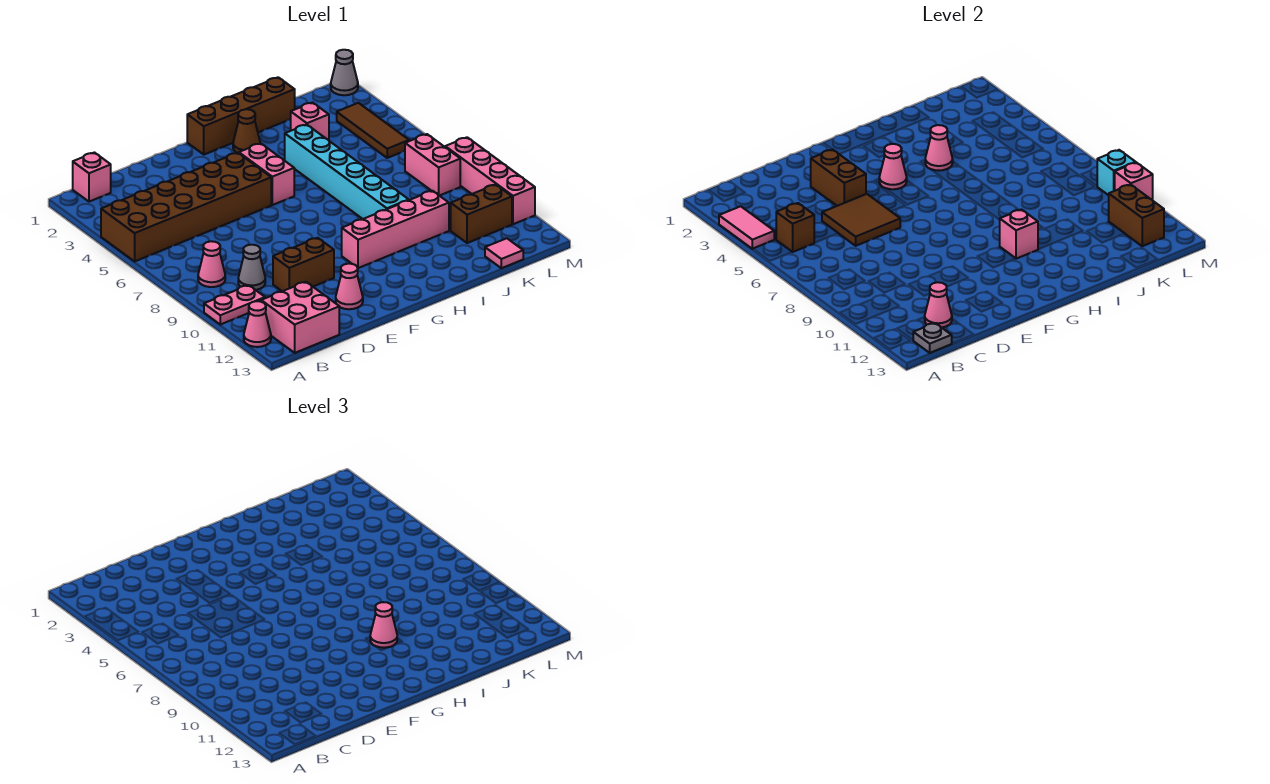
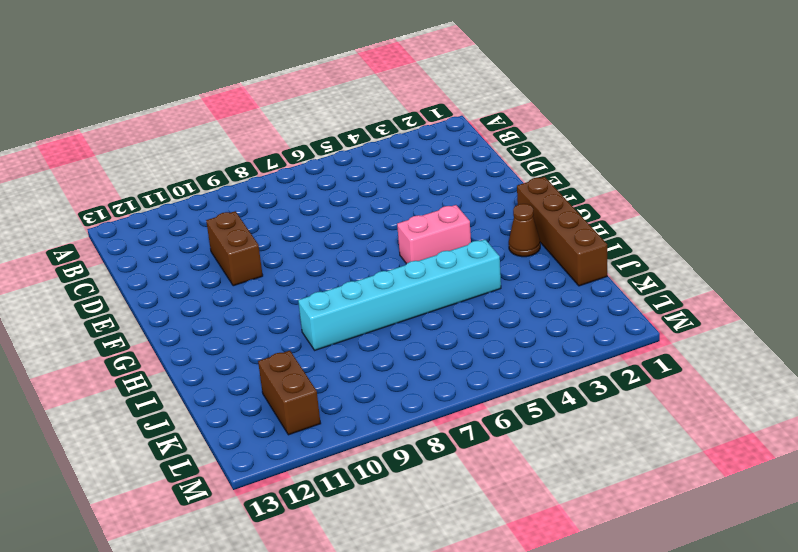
none -> brown 2x6 brick [101,153,271,261]
none -> pink 1x2 plate [204,285,265,324]
none -> pink 1x1 cone [244,301,271,347]
none -> pink 1x1 brick [73,153,111,202]

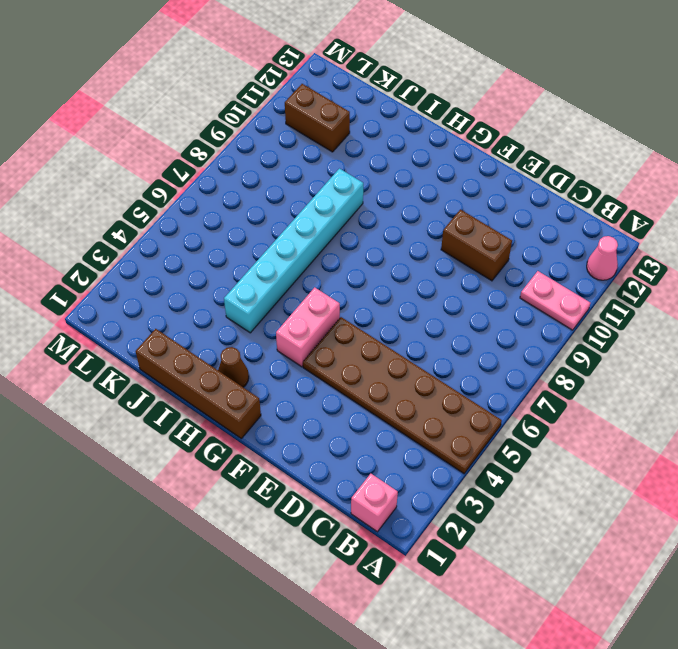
brown 2x6 plate [303,317,502,473] -> brown 2x6 brick [101,153,271,261]
none -> pink 1x1 cone [198,241,225,287]
none -> pink 2x2 brick [261,282,339,353]
none -> grey 1x1 cone [238,245,265,290]
none -> pink 1x1 cone [336,264,363,309]

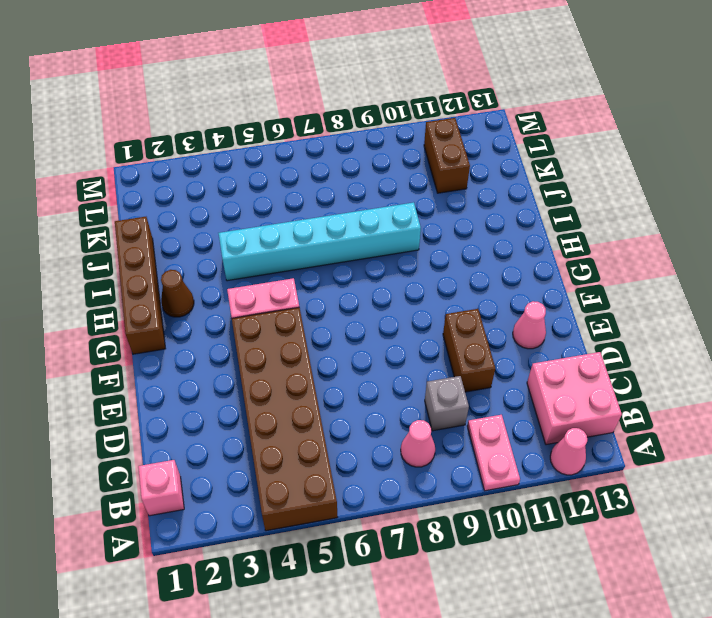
grey 1x1 brick [425,376,469,431] -> grey 1x1 cone [238,245,265,290]
none -> pink 1x4 brick [342,191,449,268]
none -> pink 1x1 brick [291,103,329,140]
none -> pink 1x1 tile [485,238,523,268]
none -> brown 1x3 tile [337,103,409,158]

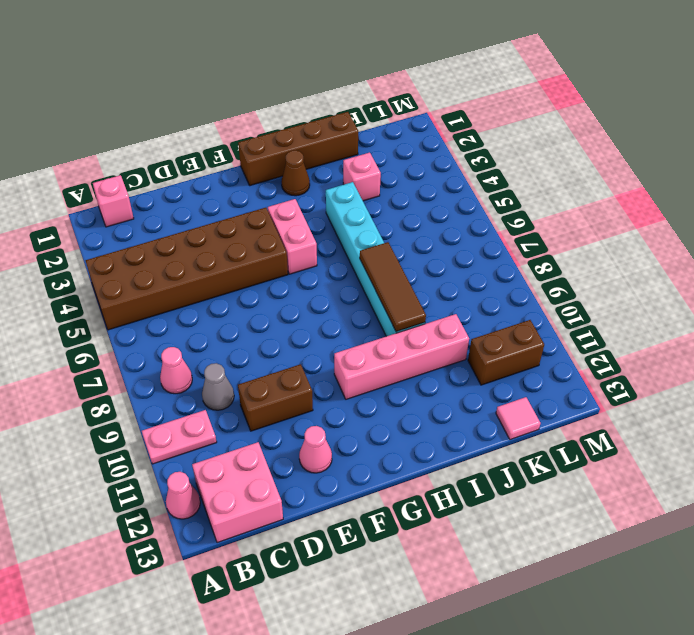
brown 1x3 tile [360,242,426,332] -> brown 1x3 tile moved to [337,103,409,158]
none -> pink 1x2 brick [405,134,460,196]
none -> grey 1x1 cone [331,50,358,95]
none -> pink 1x4 brick [445,137,535,224]
none -> pink 1x2 tile [719,206,774,249]

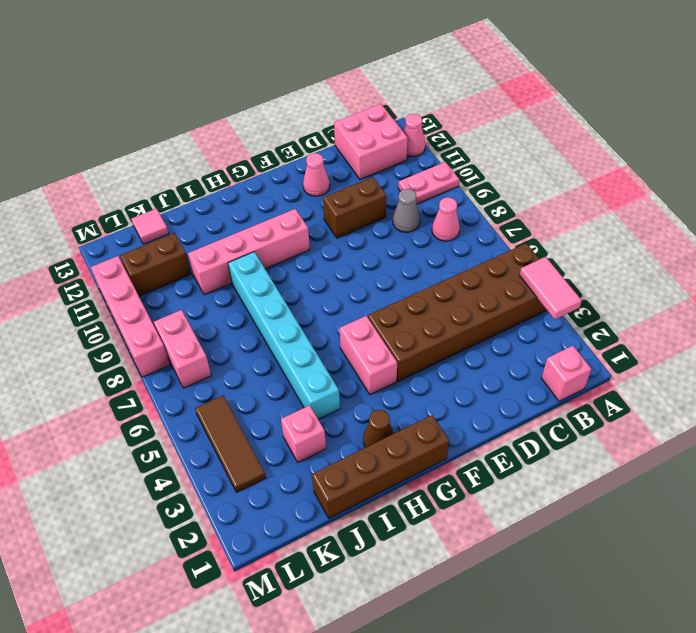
none -> grey 1x1 cone [331,50,358,95]
none -> brown 1x1 brick [776,203,814,252]
none -> grey 1x1 plate [913,323,952,353]
none -> pink 1x1 cone [925,282,952,327]

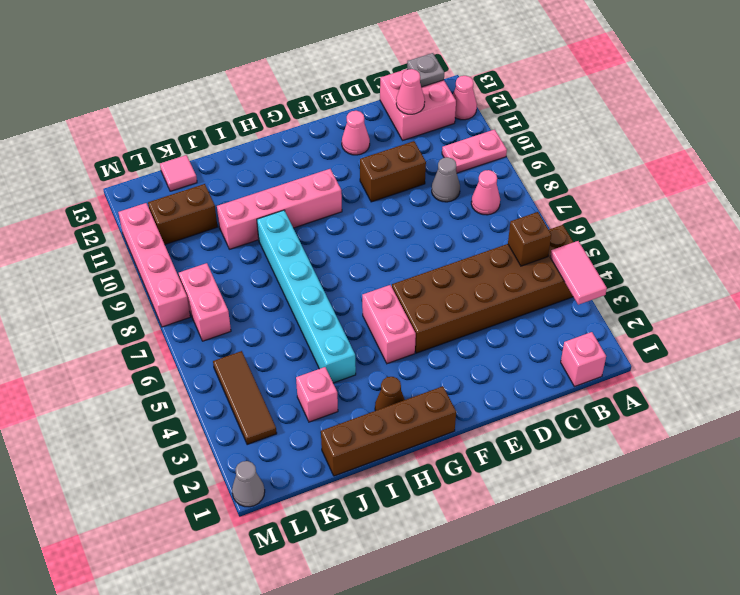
none -> brown 2x2 tile [822,194,900,246]
none -> brown 1x2 brick [811,149,866,206]
none -> pink 1x1 cone [879,144,907,189]
none -> pink 1x1 brick [1000,210,1038,259]

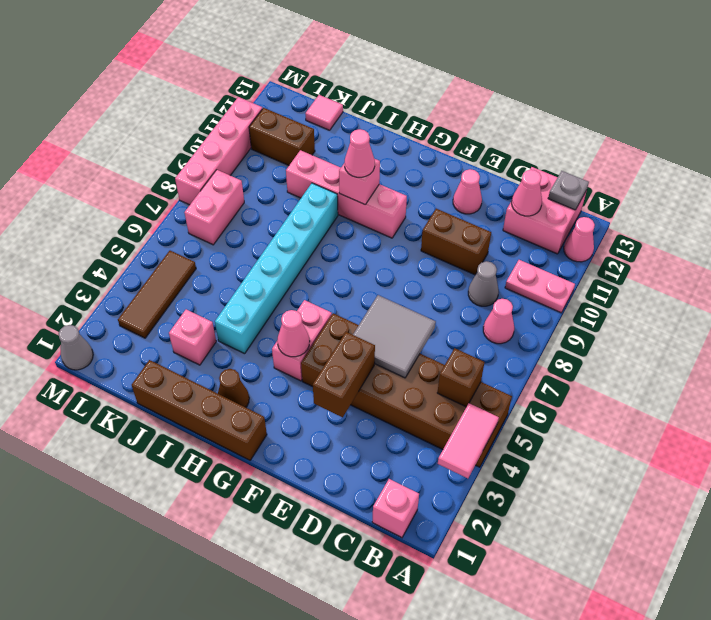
grey 2x2 tile [353,295,436,378] -> brown 2x2 tile [822,194,900,246]
none -> pink 1x1 cone [925,125,953,171]
none -> brown 1x2 brick [1109,185,1164,246]
none -> cyan 1x1 brick [1097,150,1136,195]
none -> pink 1x1 brick [1115,162,1153,200]

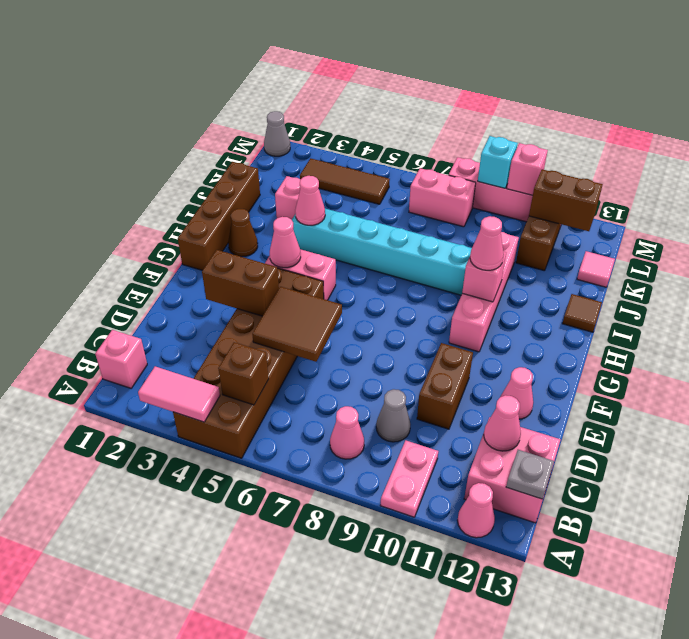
brown 1x1 tile [562,294,602,332] -> none

